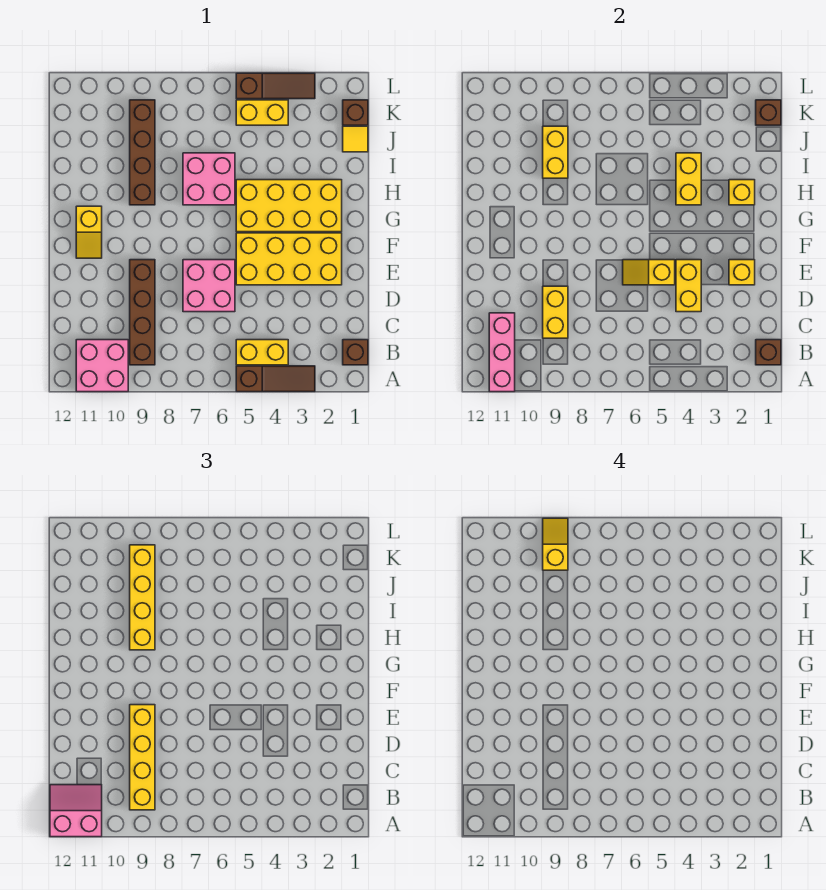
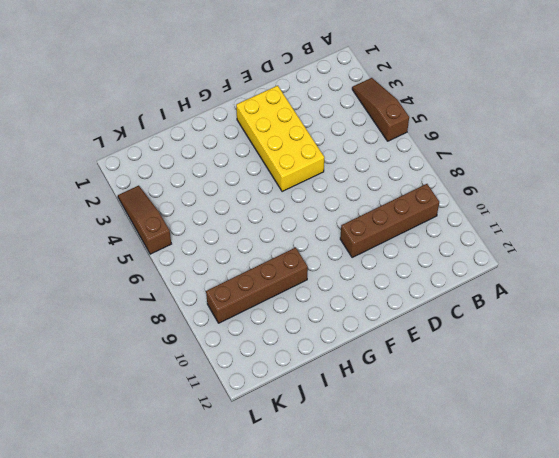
none -> pink 2x2 brick [76,340,128,392]
none -> brown 1x1 brick [343,340,368,365]
none -> yellow 1x2 brick [236,340,288,365]

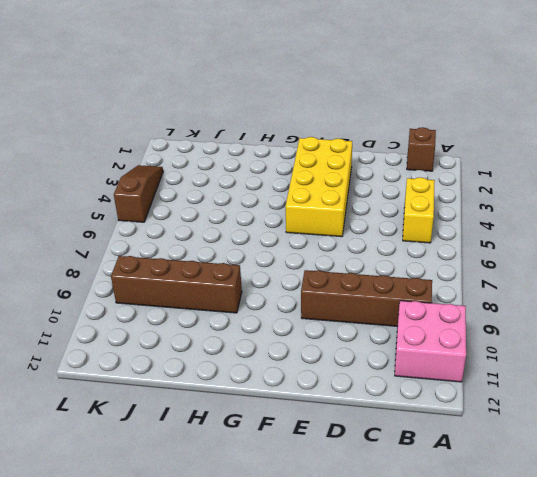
none -> brown 1x3 slope [236,366,315,392]
none -> pink 2x2 brick [183,260,235,312]
none -> yellow 1x2 slope [76,206,102,258]

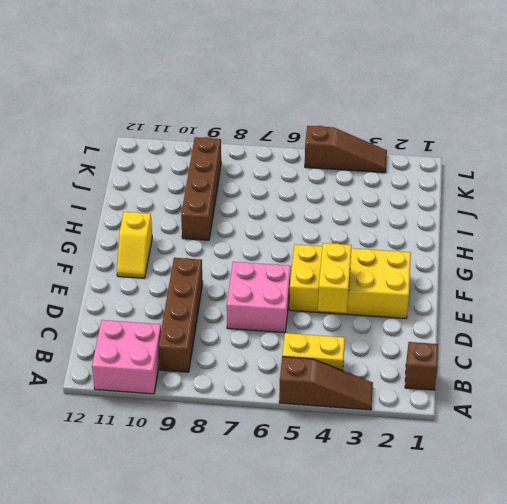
none -> yellow 2x4 brick [236,180,342,232]
none -> pink 2x2 brick [183,153,235,205]
none -> yellow 1x1 tile [343,126,368,152]

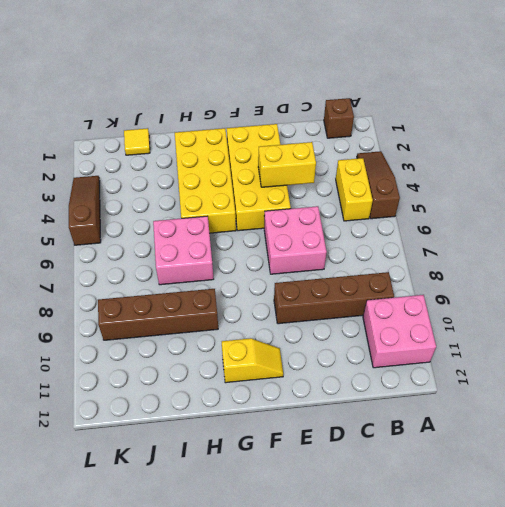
none -> brown 1x1 brick [343,100,368,125]
none -> yellow 1x2 brick [236,100,288,125]
none -> pink 1x3 brick [489,313,515,392]

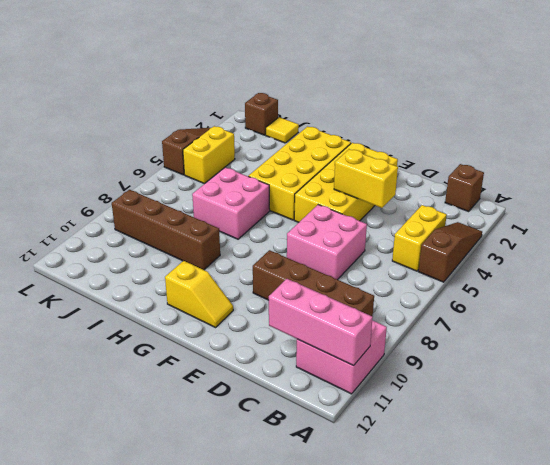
none -> brown 1x1 brick [756,340,781,365]
none -> yellow 1x2 brick [543,286,568,338]
none -> yellow 1x1 brick [729,260,755,285]

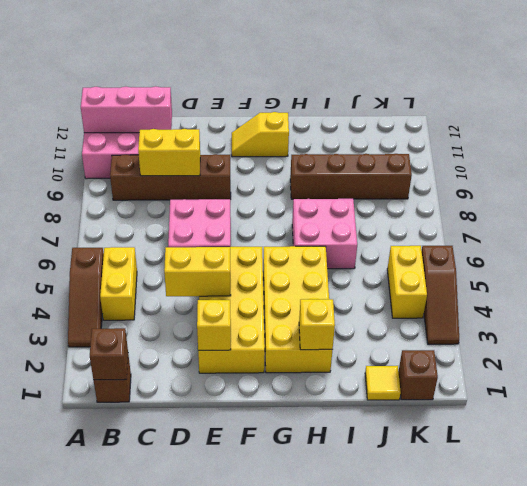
none -> yellow 1x2 slope [623,260,675,285]
none -> yellow 1x2 brick [676,153,701,205]
none -> yellow 1x2 brick [543,126,568,178]

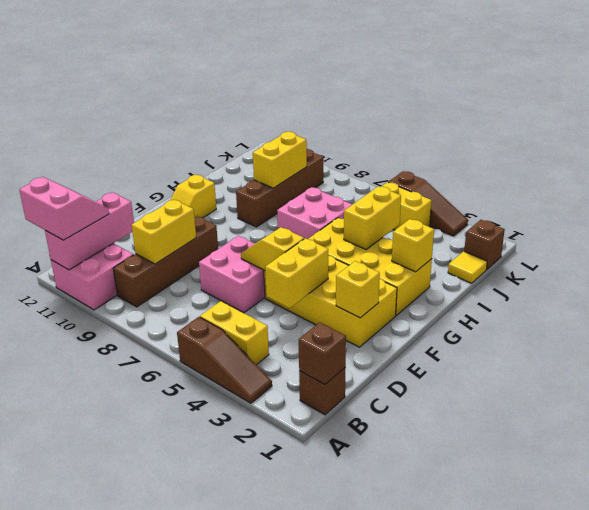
none -> brown 1x1 brick [756,100,781,125]
none -> yellow 1x4 brick [130,705,155,810]
none -> yellow 1x4 brick [130,545,155,650]

